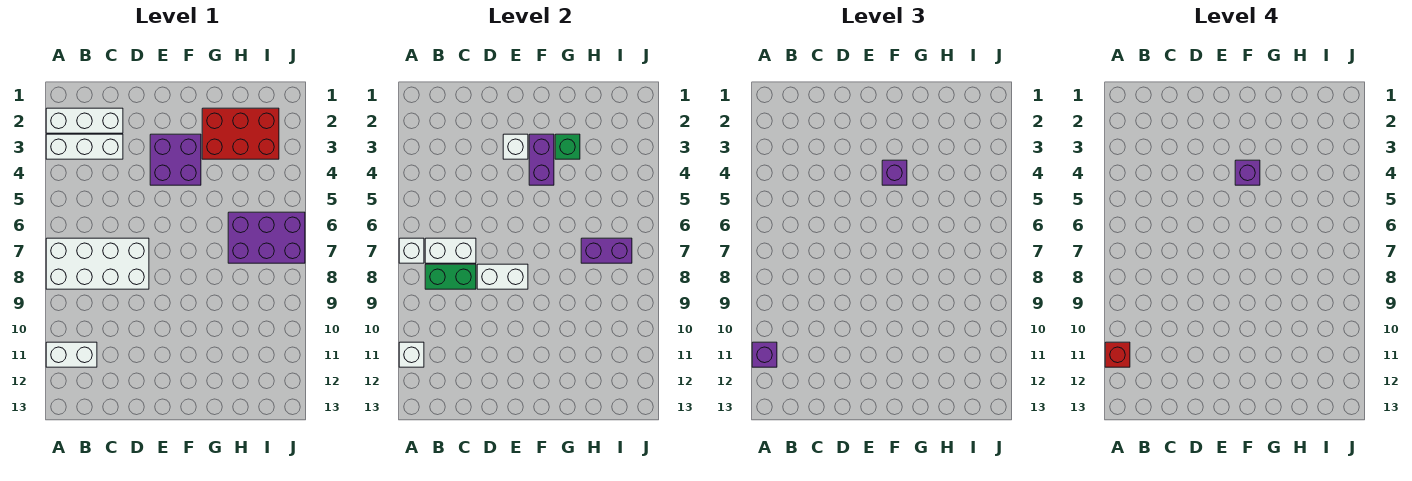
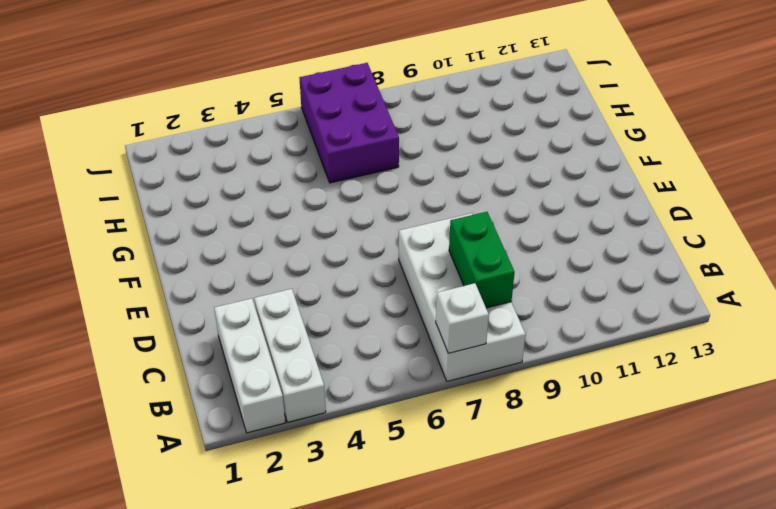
none -> white 1x2 brick [46,342,97,367]
none -> purple 2x2 brick [150,134,201,185]
none -> red 2x3 brick [202,108,279,159]

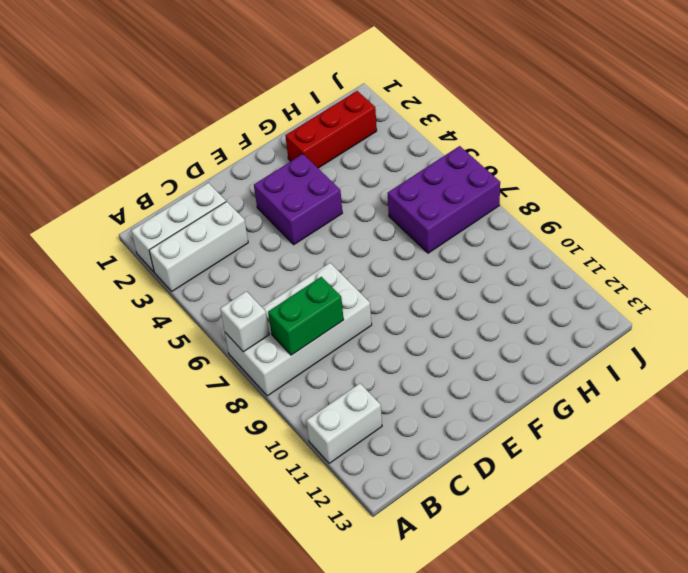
red 1x3 brick [285,91,377,168] -> red 2x3 brick [202,108,279,159]
none -> white 1x1 brick [399,342,424,367]
none -> white 1x2 brick [425,238,476,263]
none -> white 1x2 brick [477,264,528,289]

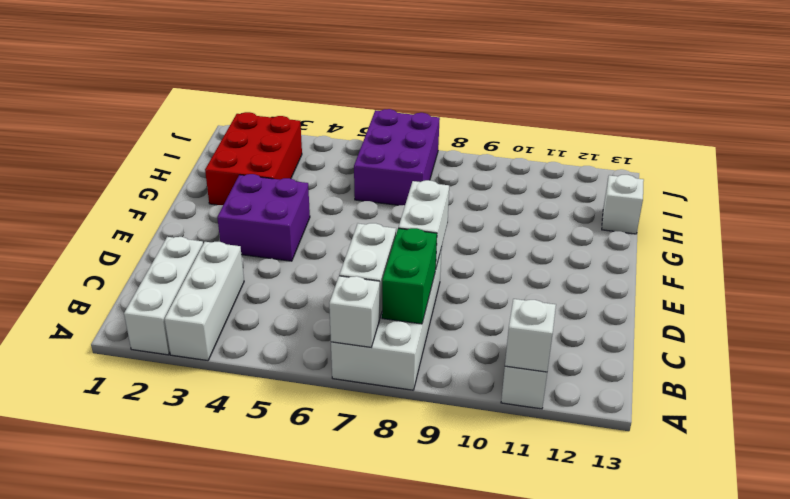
white 1x1 brick [602,175,644,234] -> white 1x1 brick moved to [503,134,528,159]
none -> purple 1x2 brick [529,134,554,185]
none -> green 1x1 brick [555,134,580,159]
none -> purple 1x2 brick [581,238,632,263]

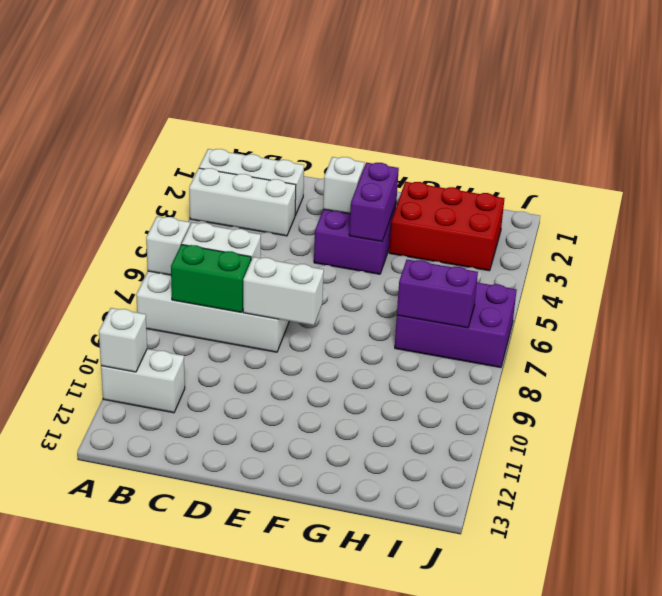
none -> green 1x1 brick [555,134,580,159]
none -> purple 1x1 brick [752,342,777,367]
none -> purple 1x1 brick [882,160,907,185]

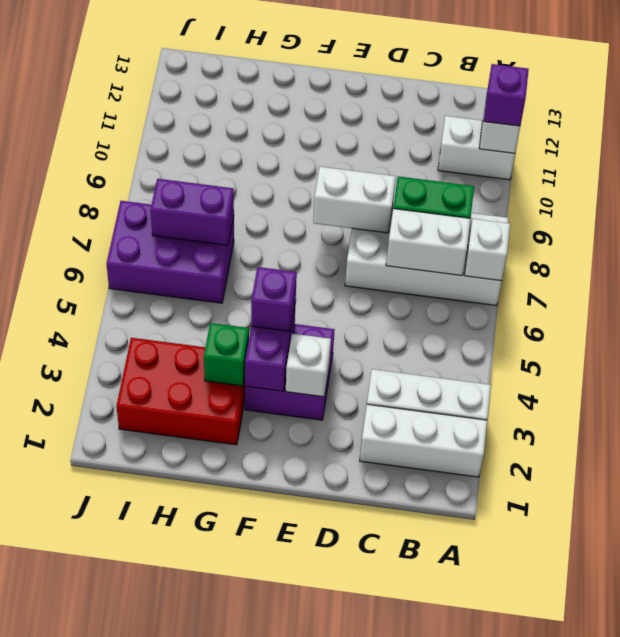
none -> red 1x1 brick [1105,342,1130,367]
none -> purple 1x1 brick [1235,160,1260,185]

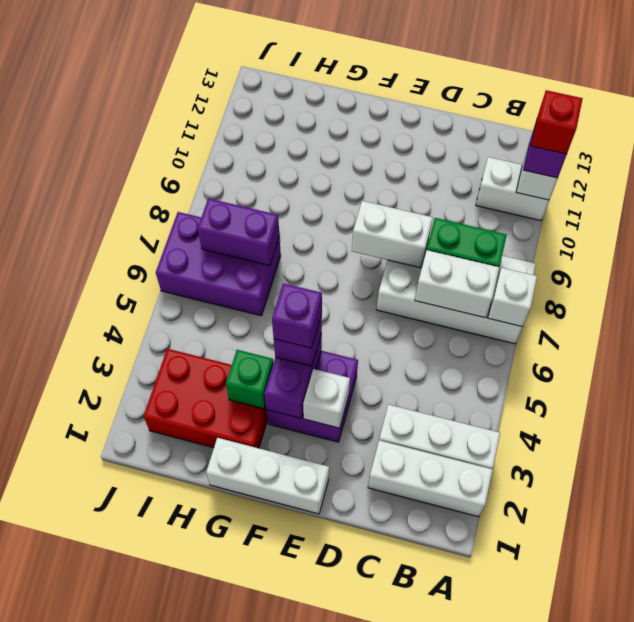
white 1x3 brick [206,438,329,514] -> none

